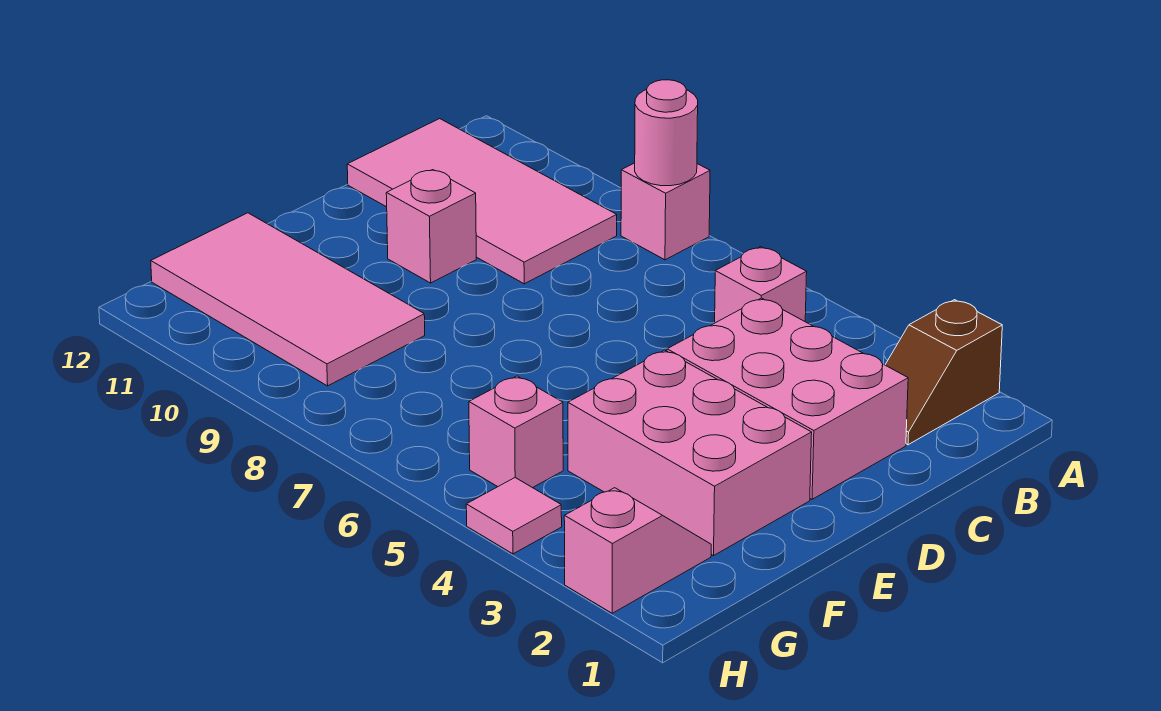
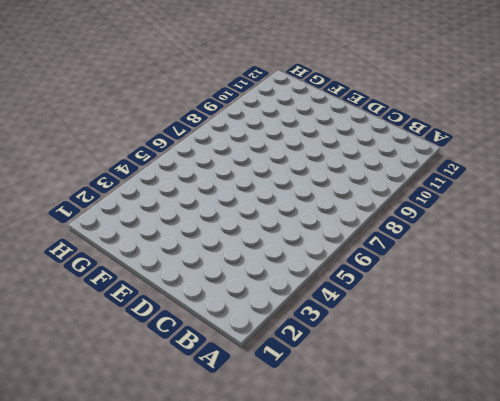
none -> brown 1x2 slope [885,300,1002,445]
none -> pink 1x1 brick [621,163,710,260]
none -> pink 1x1 brick [715,247,807,323]

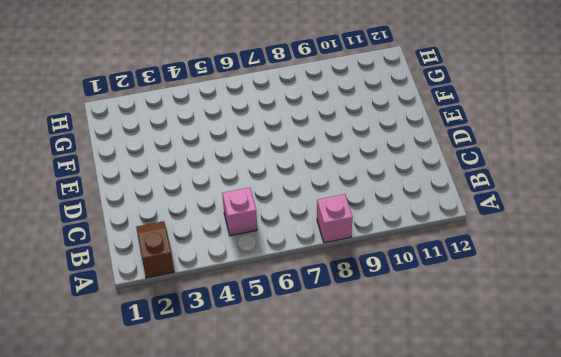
none -> pink 2x4 tile [347,119,617,284]
none -> pink 2x3 brick [667,298,908,499]
none -> pink 1x1 brick [386,170,476,283]

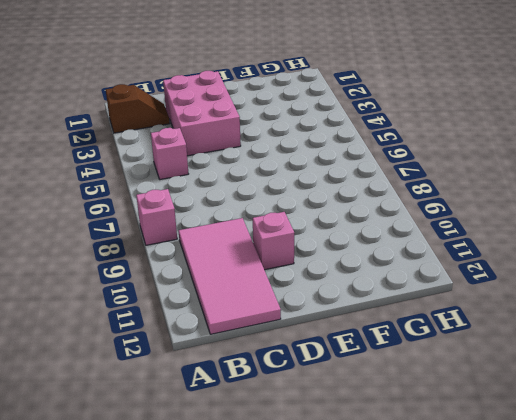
none -> pink 2x3 brick [568,350,812,556]
none -> pink 2x4 tile [151,213,425,386]
none -> pink 1x2 slope [564,488,711,613]

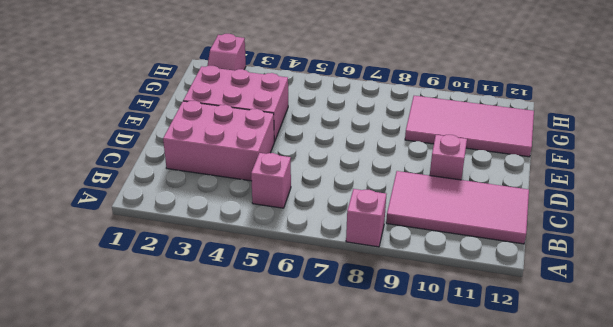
none -> brown 1x2 slope [885,300,1002,445]
none -> pink 1x1 brick [469,376,563,488]
none -> pink 1x1 tile [466,478,562,554]

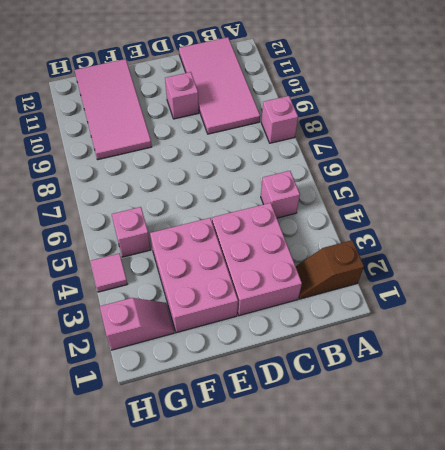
none -> pink 1x1 round brick [635,80,698,186]

